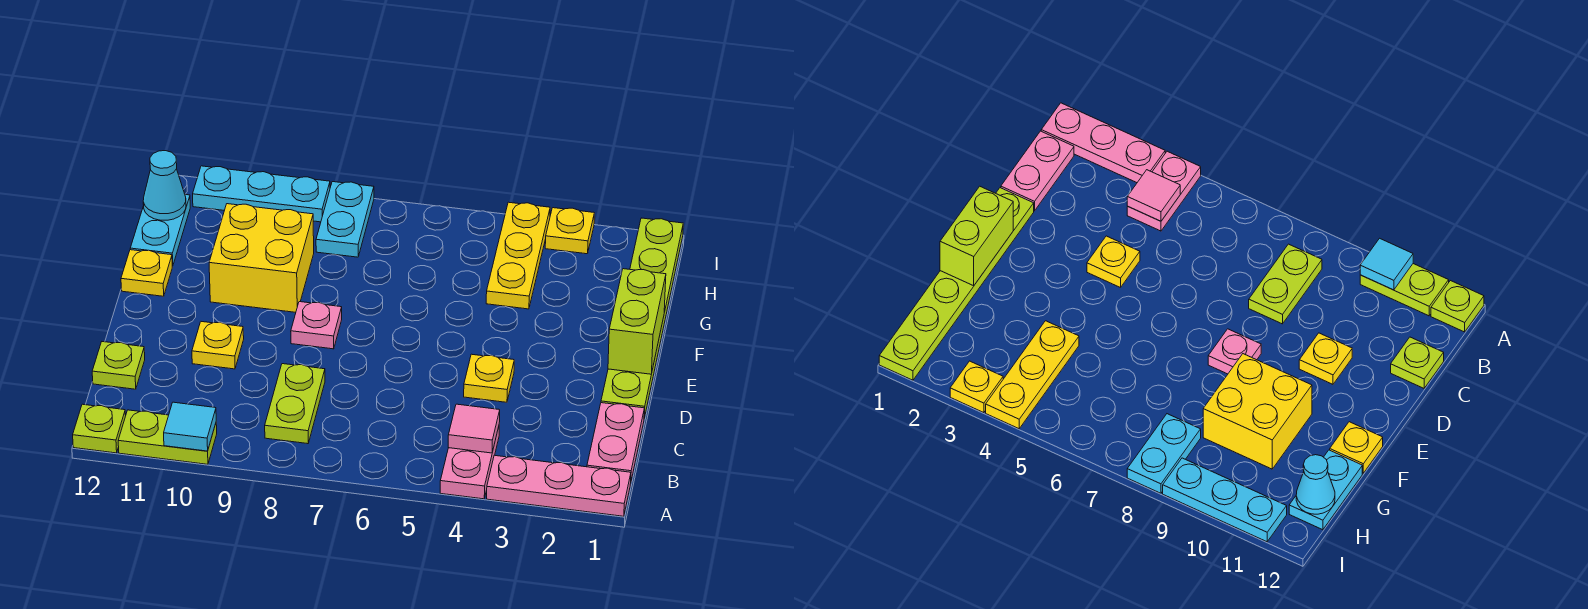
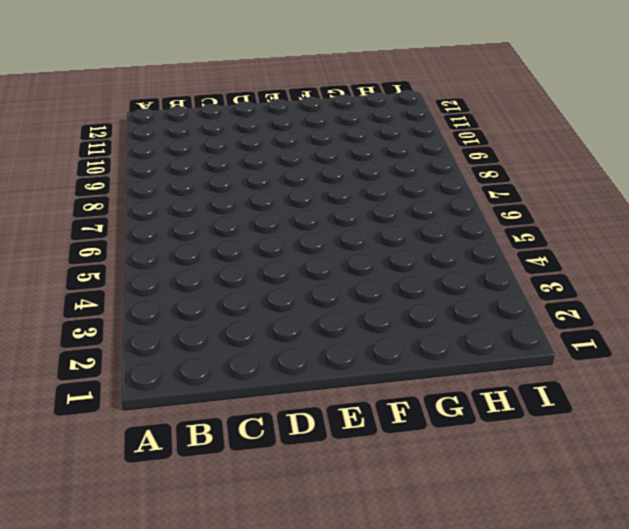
none -> pink 1x3 plate [487,455,631,516]
none -> pink 1x2 plate [440,427,499,499]
none -> lime 1x2 plate [118,410,217,464]

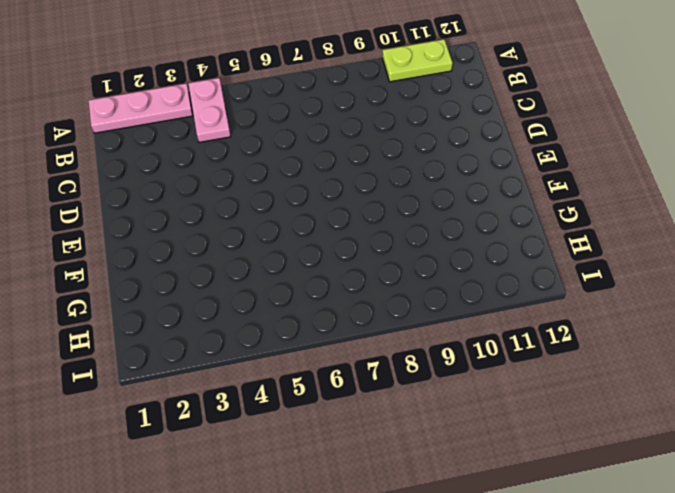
none -> lime 1x1 plate [73,404,126,453]
none -> pink 1x2 plate [587,403,644,480]
none -> lime 1x2 plate [265,364,325,444]

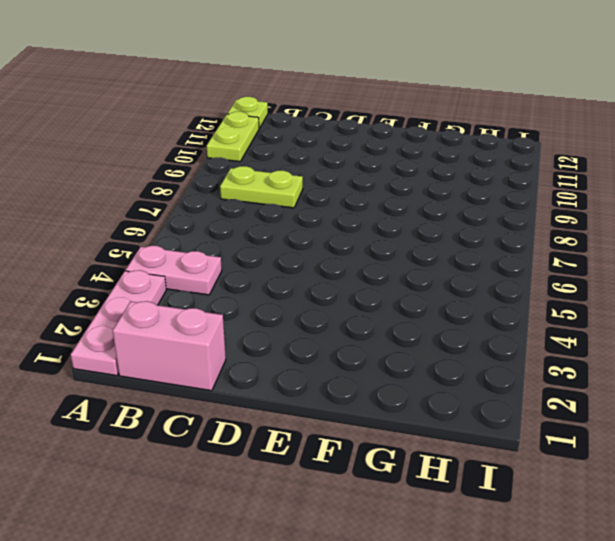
pink 1x2 brick [113,301,226,391] -> pink 1x2 plate [587,403,644,480]
none -> lime 1x1 plate [92,342,145,389]
none -> lime 1x6 plate [601,218,683,418]
none -> yellow 1x1 plate [464,354,514,402]

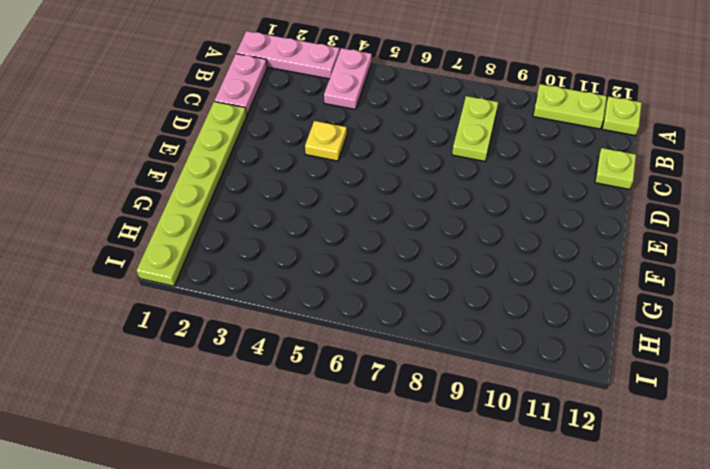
none -> yellow 1x1 plate [192,322,244,369]
none -> pink 1x1 plate [291,302,342,349]
none -> yellow 2x2 brick [209,204,314,312]

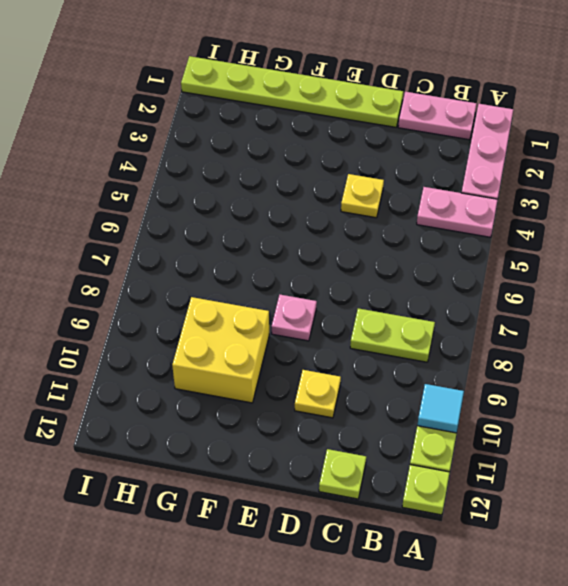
none -> yellow 1x1 plate [121,250,172,296]
none -> yellow 1x3 plate [486,202,550,309]
none -> cyan 1x2 plate [130,195,190,266]

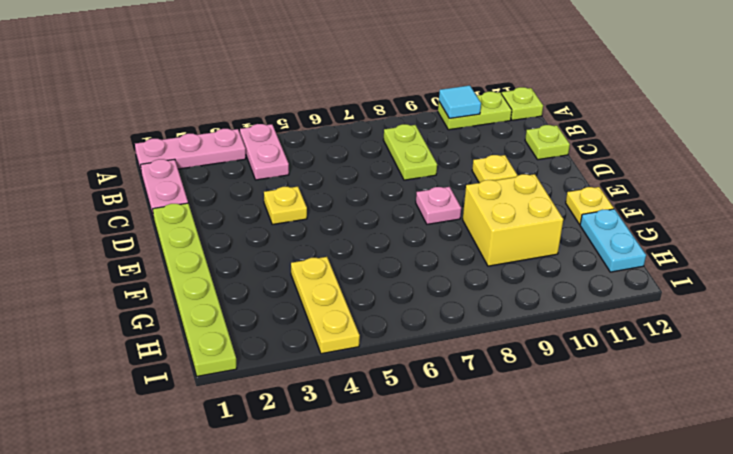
none -> cyan 1x2 plate [316,182,374,257]
none -> yellow 1x1 plate [545,208,594,254]
none -> cyan 1x3 plate [193,166,330,222]

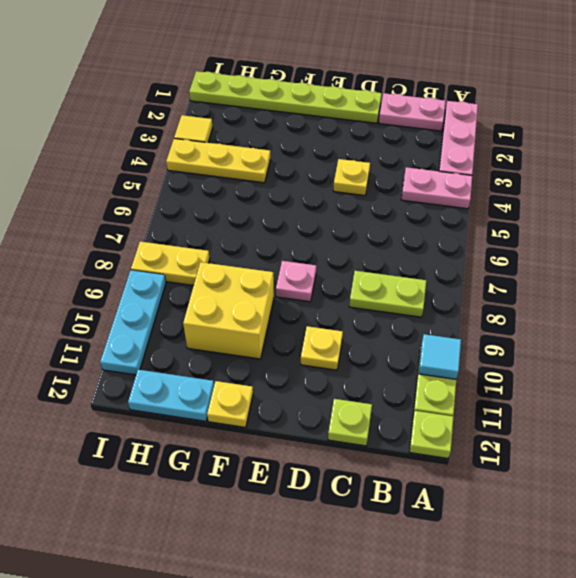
yellow 1x2 plate [131,242,210,285] -> cyan 1x2 plate [316,182,374,257]
yellow 1x1 tile [174,115,213,143] -> yellow 1x1 plate [545,208,594,254]
none -> pink 1x1 tile [448,404,500,453]
none -> lime 1x2 brick [608,269,666,374]
none -> cyan 1x1 cone [143,151,186,220]

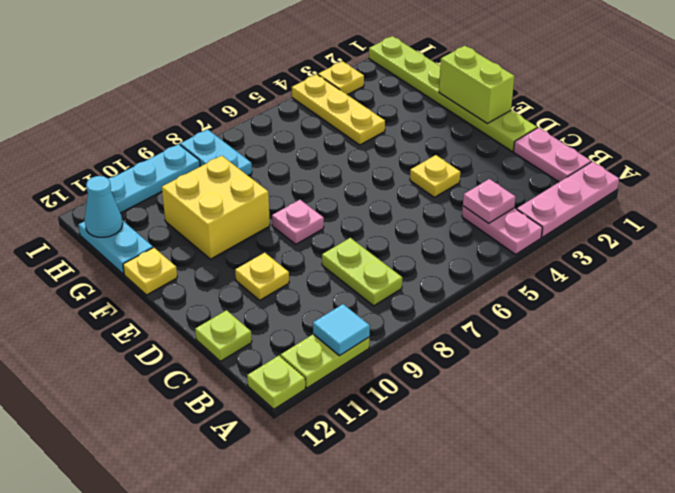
pink 1x1 plate [463,179,515,223] -> pink 1x1 tile [448,404,500,453]

